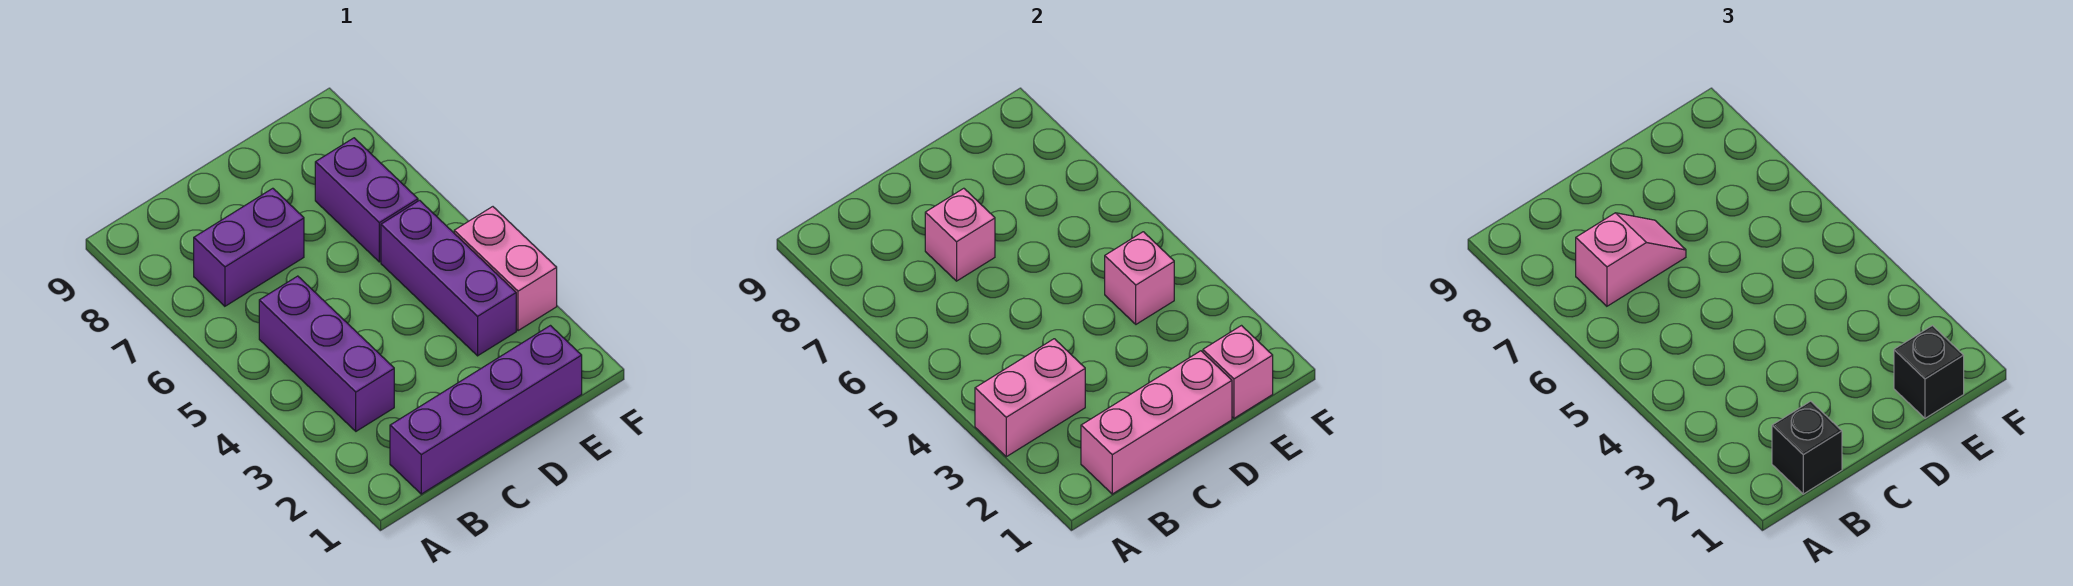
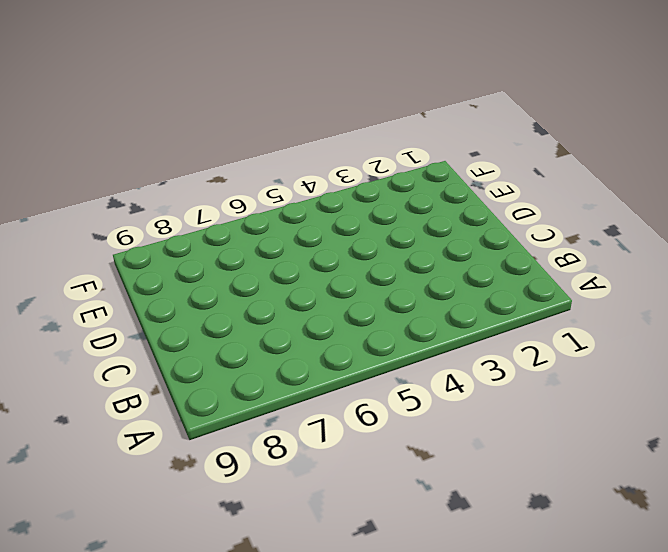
none -> purple 1x4 brick [390,326,582,494]
none -> purple 1x3 brick [259,276,394,431]
none -> purple 1x2 brick [194,188,304,306]

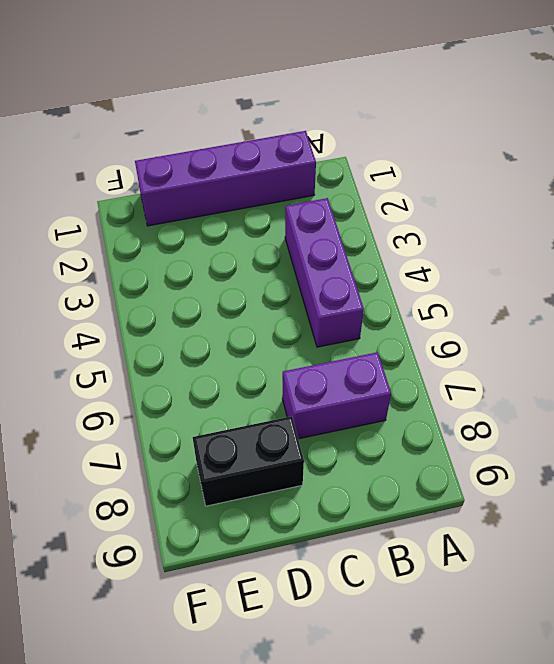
black 1x2 brick [193,416,304,506] -> none
none -> purple 1x3 brick [381,200,516,356]
none -> purple 1x2 brick [315,138,418,262]
none -> pink 1x2 brick [454,207,557,331]

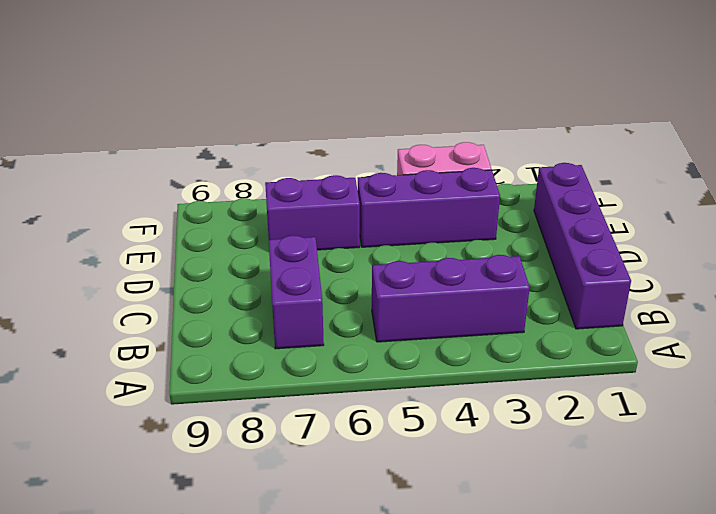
none -> pink 1x2 brick [975,339,1085,457]
none -> pink 1x3 brick [1081,351,1232,494]
none -> pink 1x1 brick [925,188,995,281]

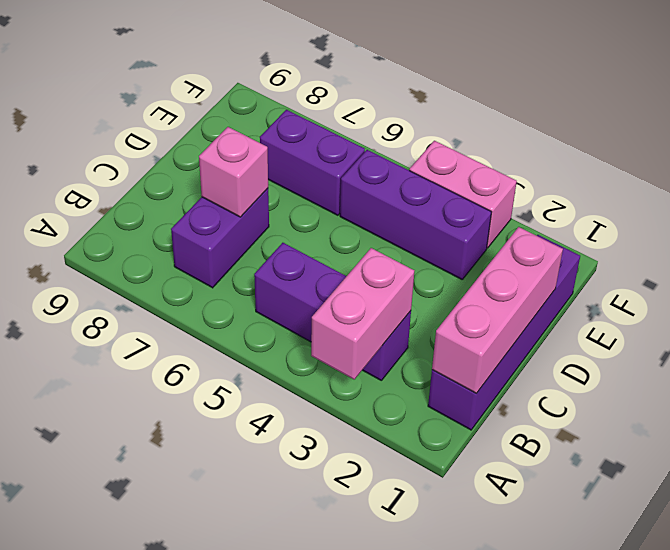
none -> pink 1x1 brick [1203,326,1273,418]
none -> pink 1x1 brick [1105,232,1174,324]
none -> black 1x1 brick [1772,401,1842,494]

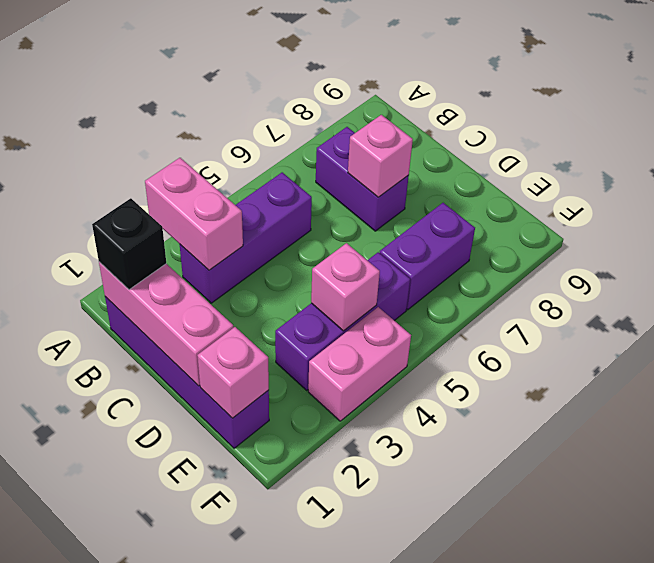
none -> pink 1x2 slope [1576,213,1686,306]
none -> black 1x1 brick [1894,326,1964,418]

